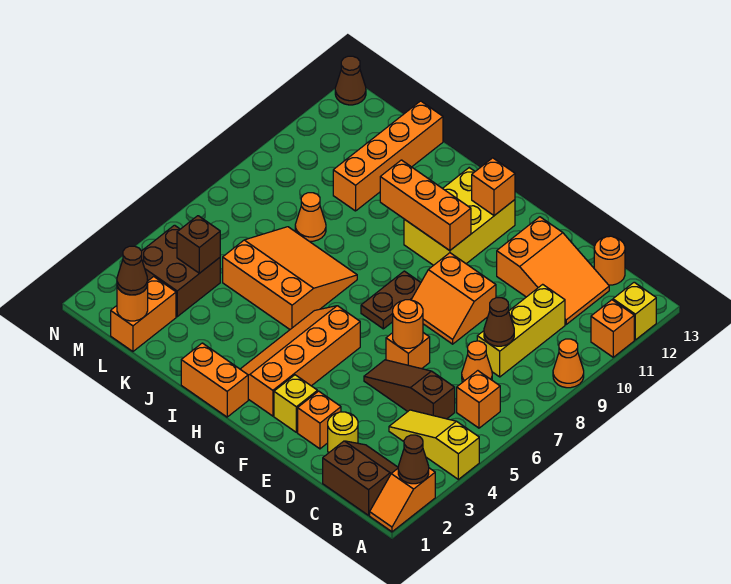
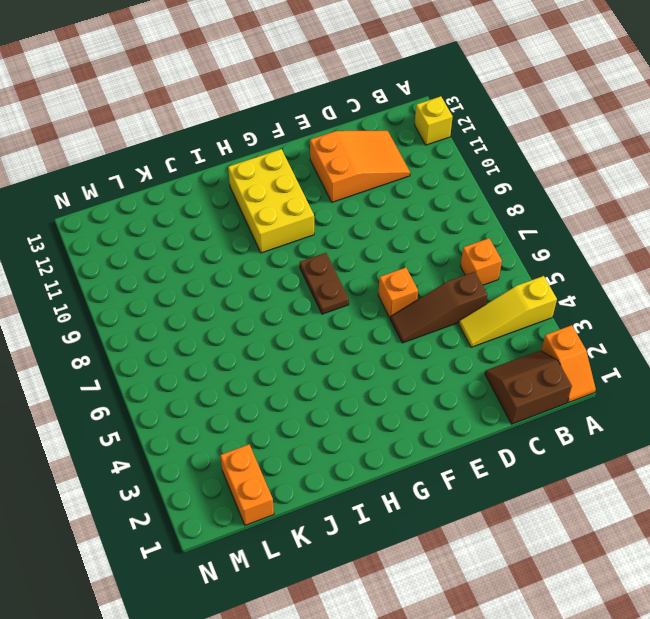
none -> orange 1x1 cone [553,339,584,388]
none -> orange 1x1 brick [591,300,634,357]
none -> orange 1x1 cone [462,341,492,382]
none -> yellow 1x3 brick [477,284,565,377]

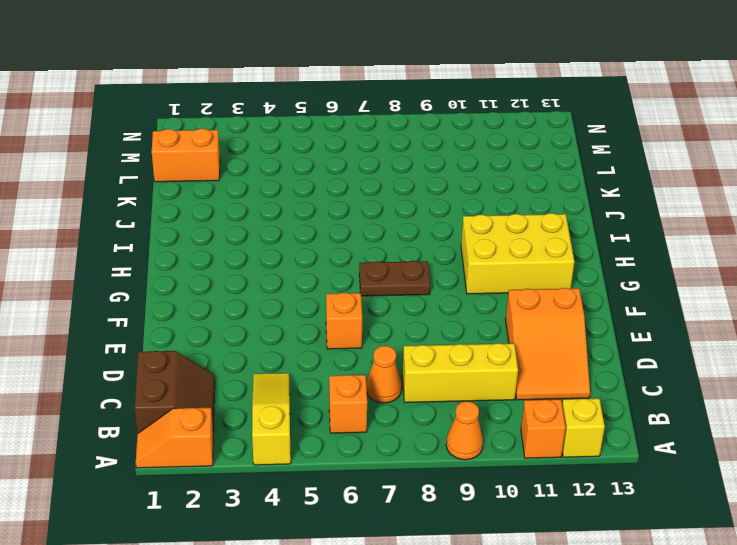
none -> brown 1x3 slope [364,360,455,419]
none -> orange 1x1 round brick [594,236,625,285]
none -> yellow 1x1 round brick [328,412,358,453]
none -> orange 1x1 brick [298,391,341,449]

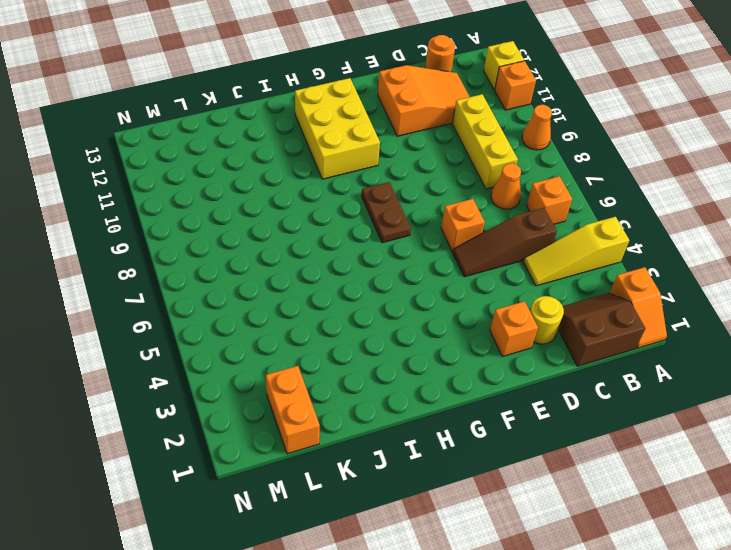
none -> orange 2x2 slope [411,253,496,344]
none -> yellow 1x1 brick [274,375,317,432]
none -> orange 2x4 slope [240,306,360,416]
none -> orange 1x2 brick [181,343,248,417]

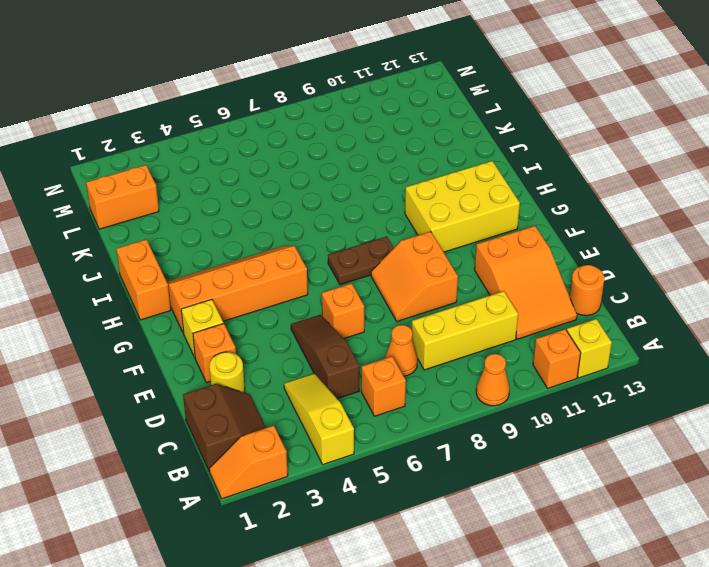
none -> orange 3x3 slope [223,227,357,329]
none -> orange 1x1 cone [295,193,326,241]
none -> orange 1x4 brick [333,101,443,211]
none -> brown 2x2 brick [142,225,220,317]

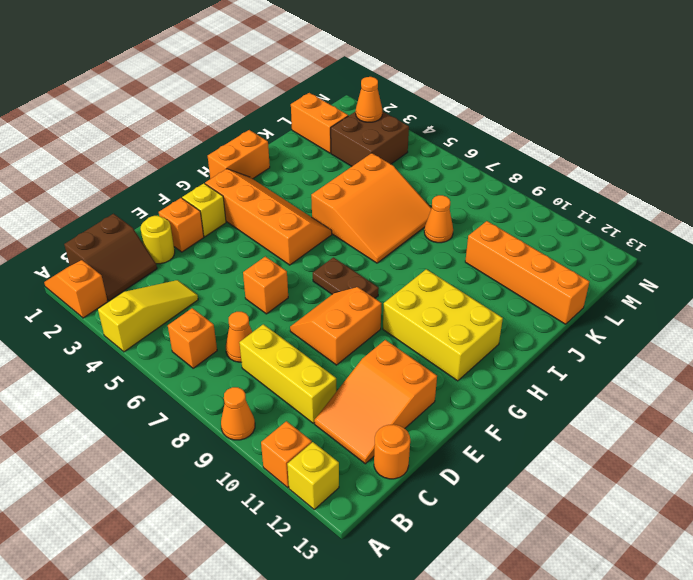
orange 1x1 cone [356,77,382,122] -> none
none -> brown 1x3 slope [364,360,455,419]
none -> brown 1x1 cone [335,56,366,105]
none -> brown 1x1 cone [398,435,429,484]
none -> brown 1x1 cone [484,298,514,346]

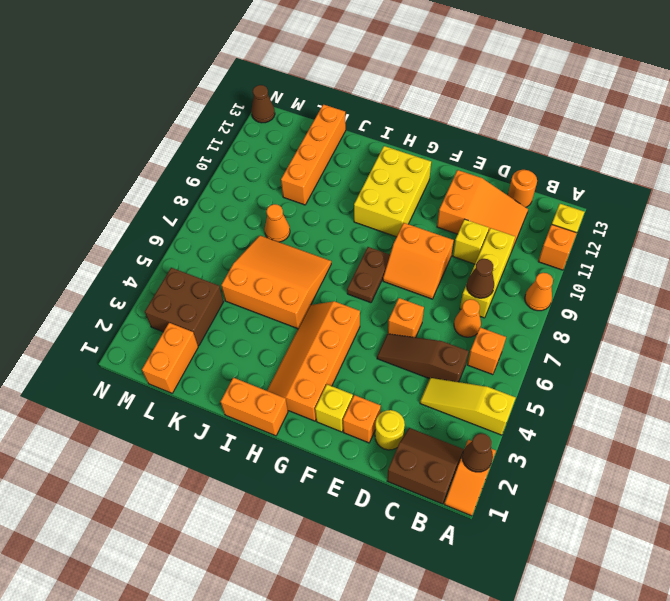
yellow 1x1 brick [453,219,489,264] -> none
none -> orange 1x1 round brick [393,300,423,348]
none -> orange 1x3 brick [380,160,471,251]
none -> orange 1x1 brick [472,158,515,216]
none -> orange 1x1 round brick [117,286,148,321]

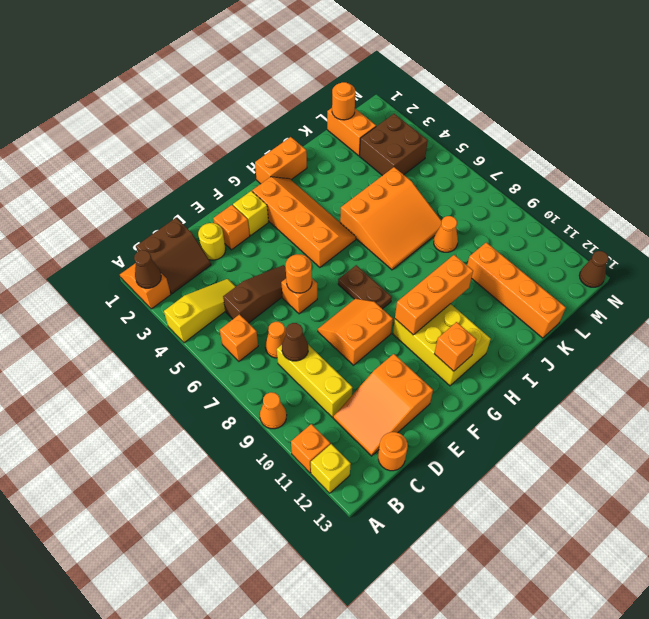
none -> brown 1x1 brick [177,216,220,273]
none -> brown 1x1 cone [117,246,148,295]

